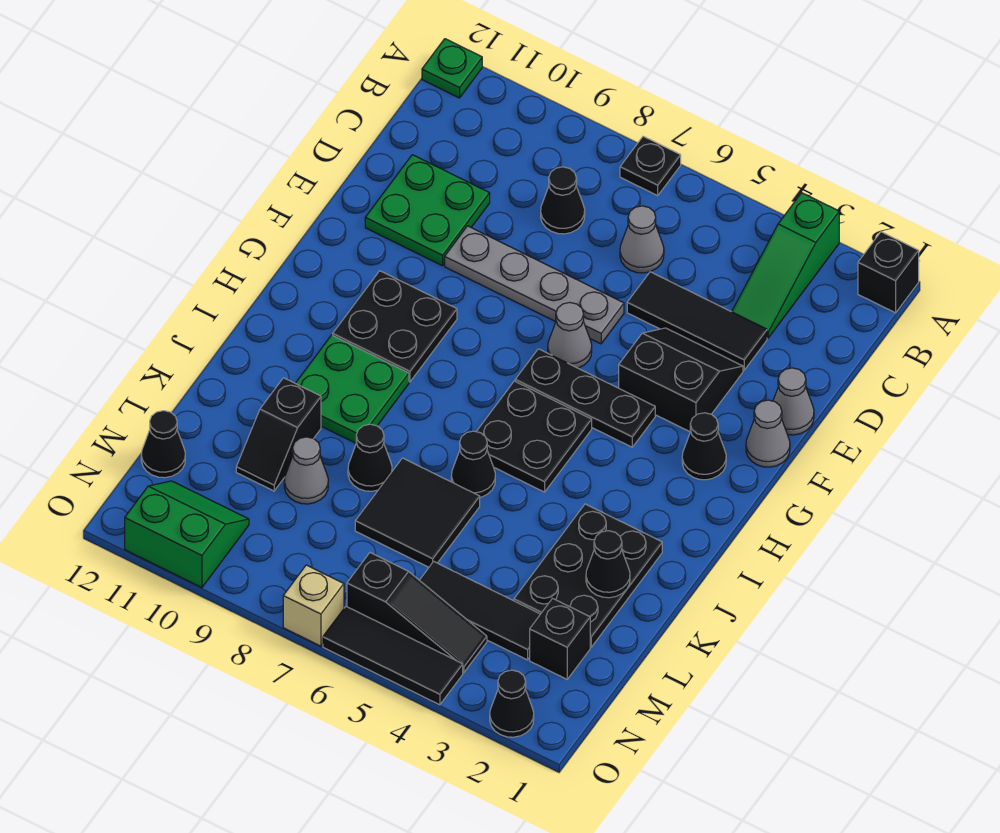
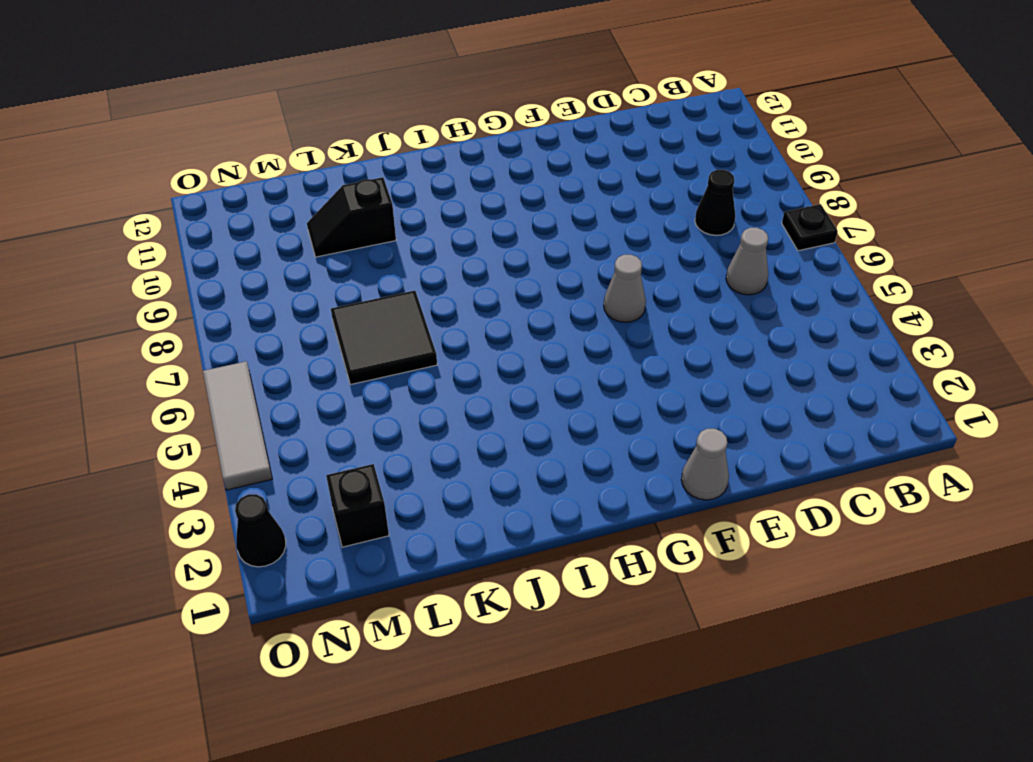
grey 1x3 tile [203,361,272,490] -> black 1x3 tile [323,607,463,705]
none -> black 1x1 brick [858,232,919,313]
none -> green 1x3 slope [732,193,839,338]
none -> green 1x1 plate [422,39,482,98]
none -> black 1x3 tile [627,272,767,370]

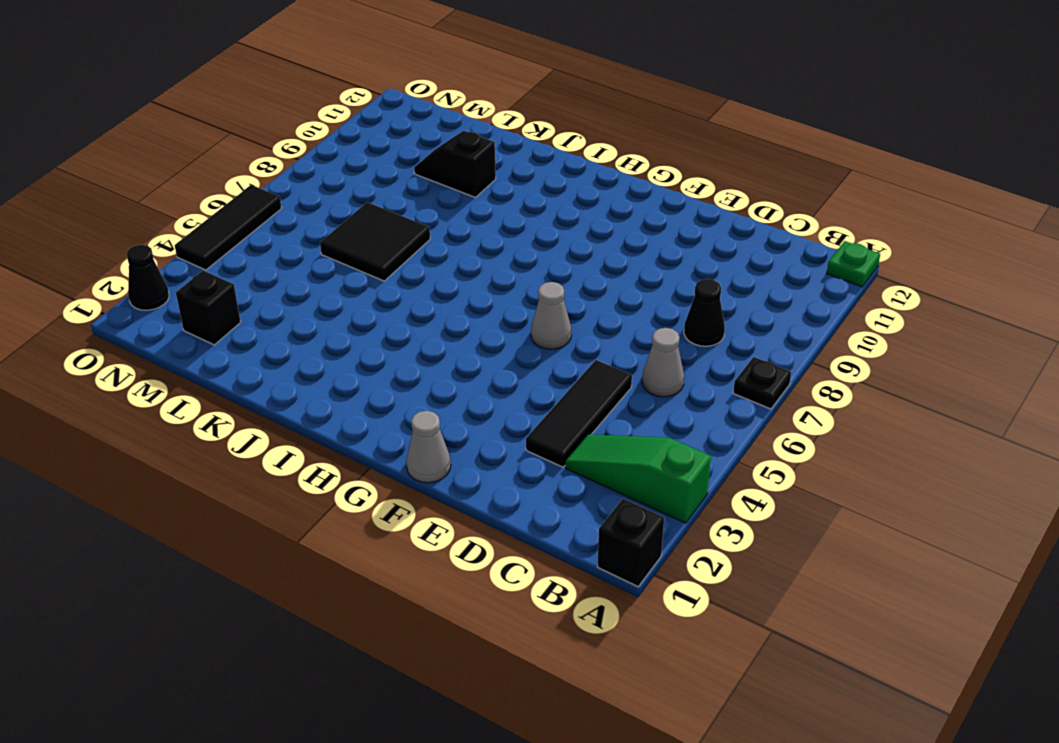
none -> green 2x2 plate [365,155,490,266]
none -> grey 1x1 cone [773,368,814,435]
none -> black 2x2 slope [619,328,743,432]
none -> grey 1x4 plate [445,226,624,344]

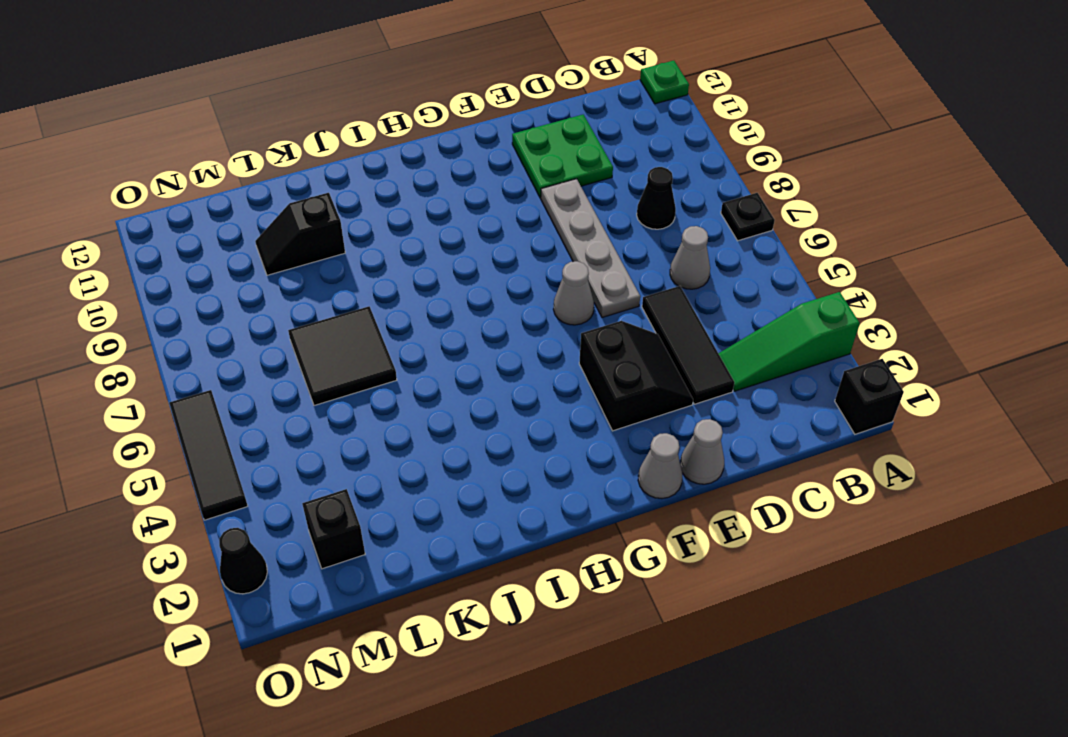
none -> black 1x1 cone [682,413,726,480]
none -> black 1x3 plate [515,349,655,447]
none -> black 2x2 plate [333,271,457,382]
none -> black 2x2 plate [476,381,592,492]

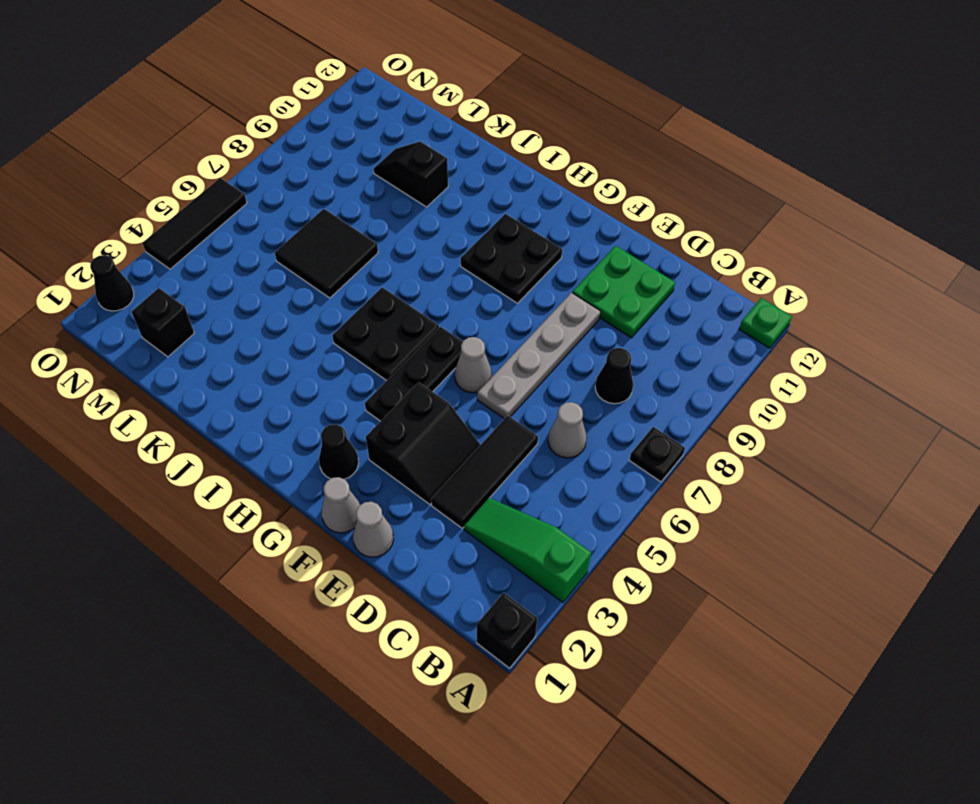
none -> green 2x2 plate [295,335,409,443]
none -> black 2x3 plate [514,504,662,647]
none -> black 1x1 cone [451,431,495,497]
none -> black 1x1 cone [348,424,392,491]

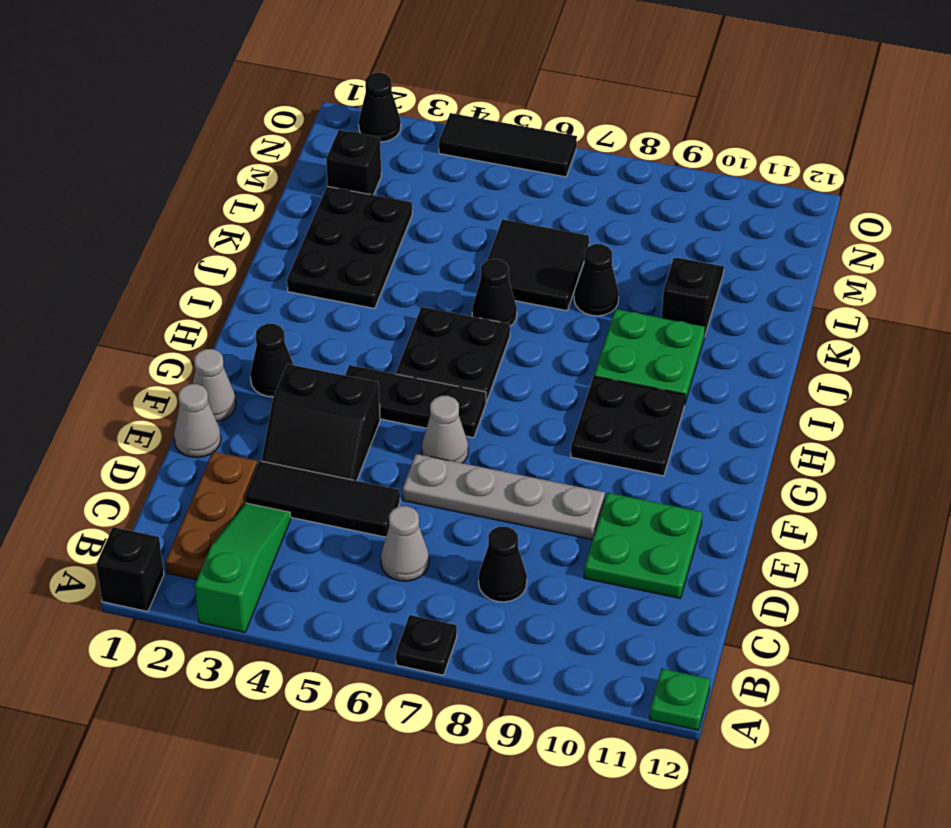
brown 1x3 plate [165,451,258,580] -> none
none -> grey 1x1 cone [284,437,328,504]
none -> black 1x3 tile [420,561,540,660]
none -> black 1x1 cone [141,411,185,478]
none -> black 1x3 slope [347,553,487,673]

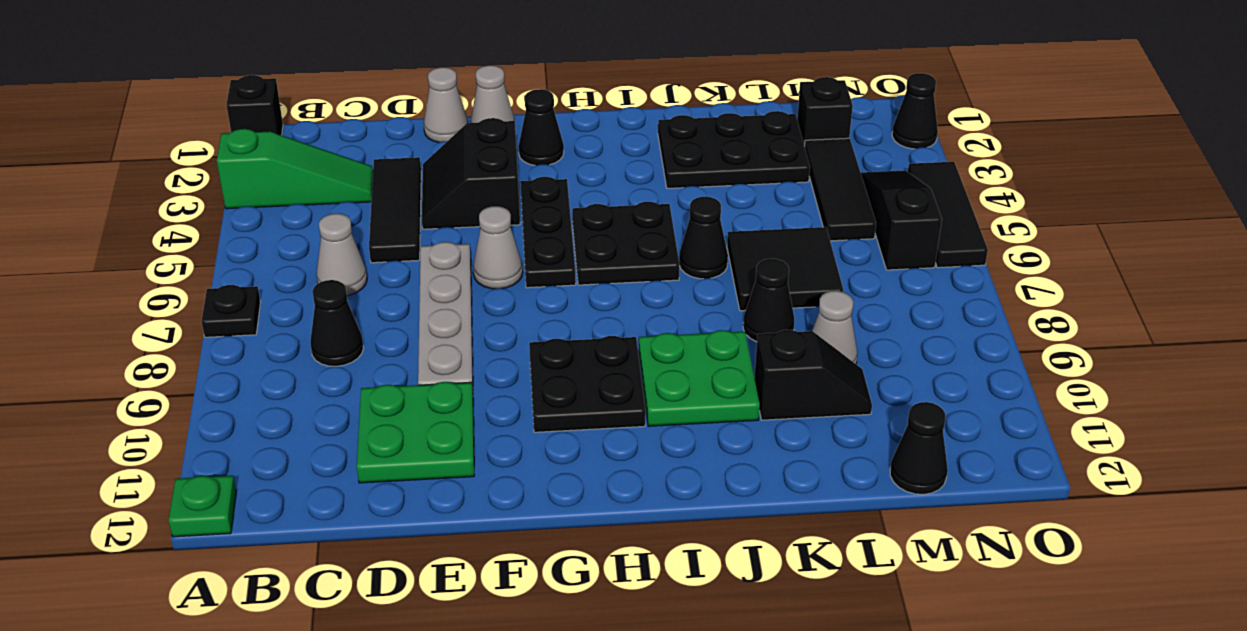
none -> green 2x2 slope [125,481,249,588]
none -> tan 1x1 brick [283,565,344,646]
none -> black 1x1 cone [586,531,630,598]

